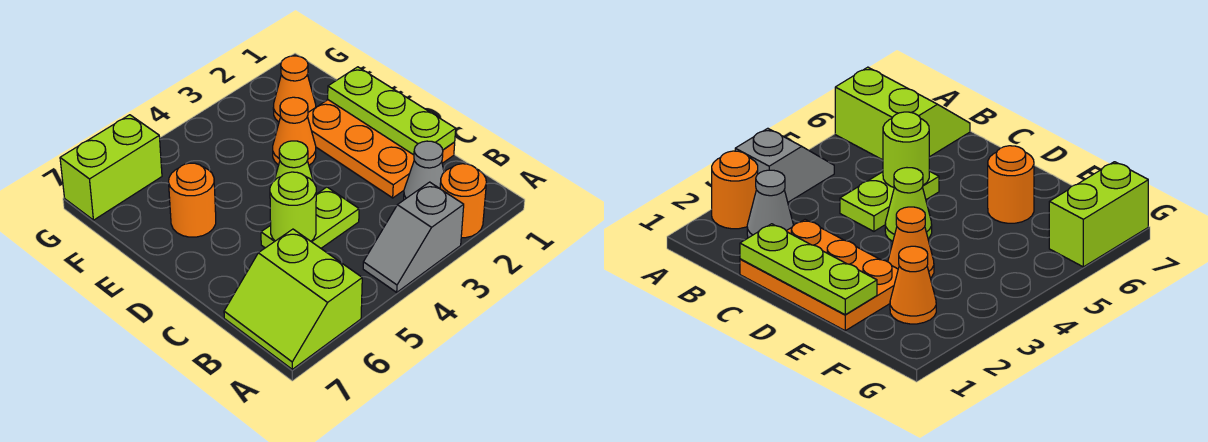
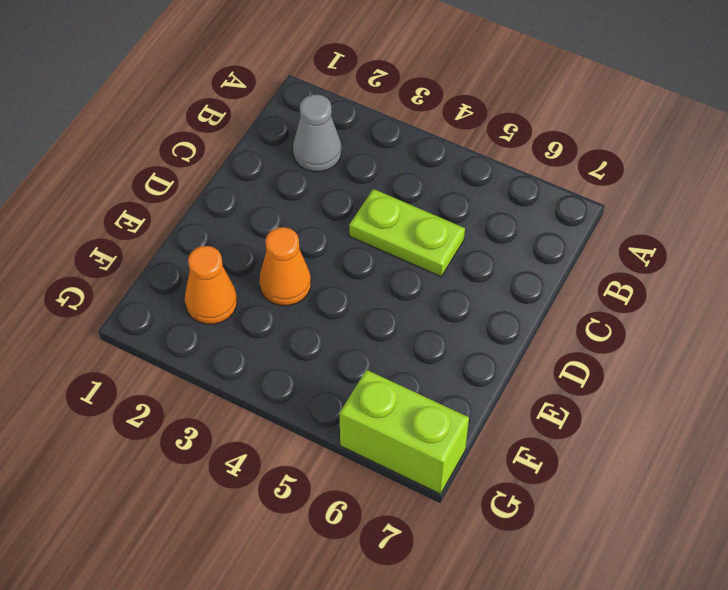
none -> orange 1x1 round brick [440,164,486,238]
none -> grey 1x2 slope [363,182,464,292]
none -> lime 2x2 slope [224,229,362,369]

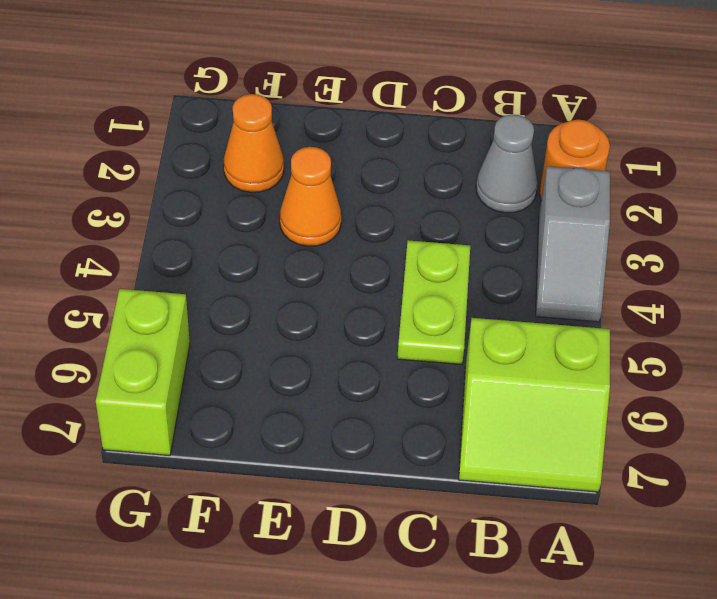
none -> orange 2x3 plate [307,100,455,198]
none -> lime 1x1 cone [274,141,313,181]
none -> orange 1x1 round brick [169,163,216,237]

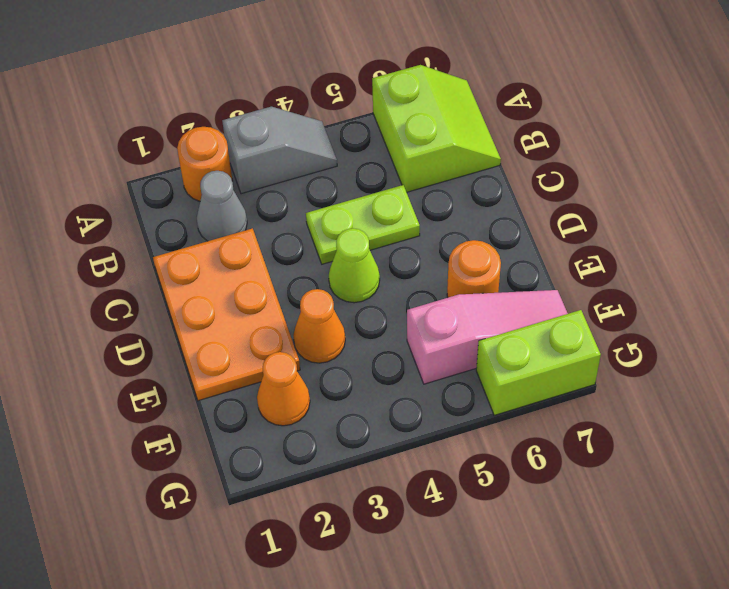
pink 1x3 slope [407,290,568,384] -> none
none -> lime 1x3 plate [328,67,456,155]
none -> lime 1x1 round brick [270,172,316,241]

